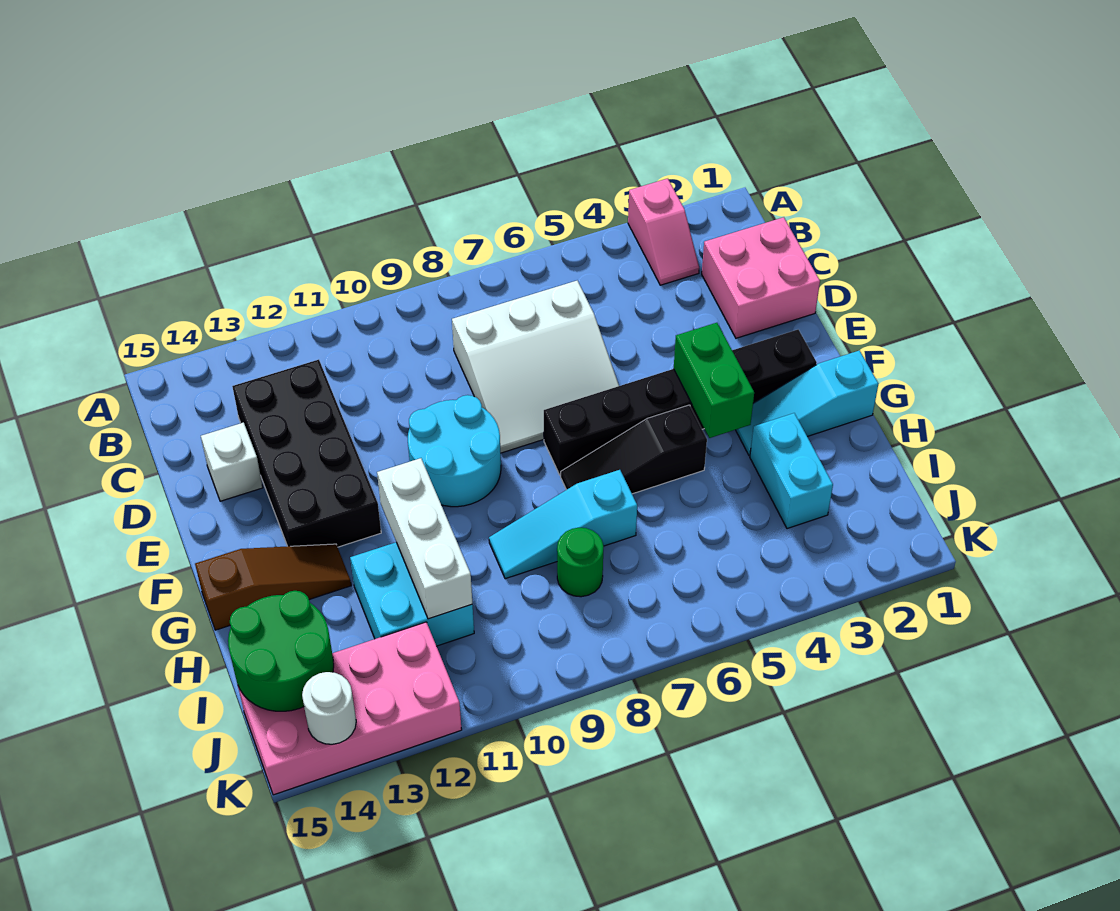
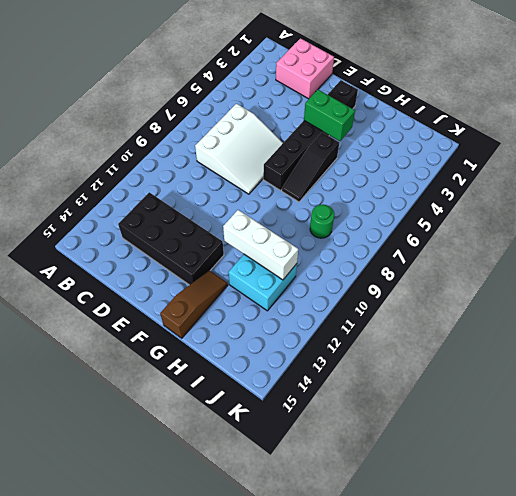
none -> pink 1x2 slope [628,179,699,285]
none -> white 1x1 brick [201,423,263,501]
none -> cyan 2x2 round brick [408,395,501,507]

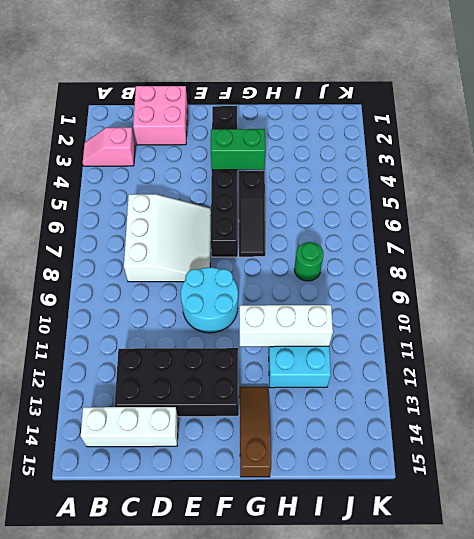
pink 1x2 slope [83,127,135,166] -> pink 1x2 slope turned to [628,179,699,285]
white 1x3 brick [81,407,178,447] -> white 1x1 brick [201,423,263,501]
none -> cyan 1x3 slope [736,350,878,456]
none -> cyan 1x2 brick [750,413,833,529]
none -> cyan 1x3 slope [489,470,637,579]

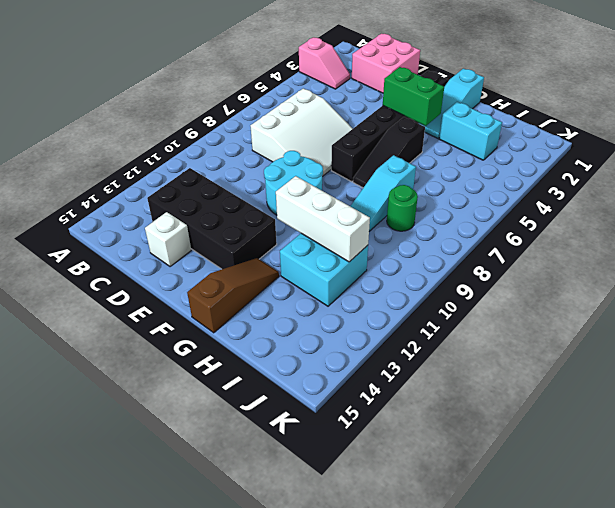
none -> pink 2x4 brick [238,622,462,795]
none -> green 2x2 round brick [228,591,334,711]
none -> white 1x1 round brick [302,672,356,744]

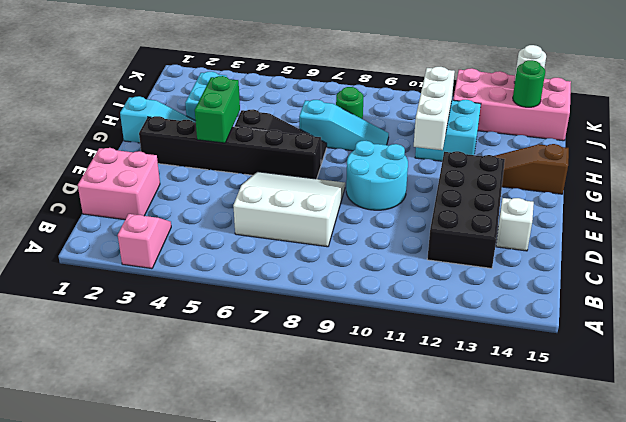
green 1x1 round brick [513,60,545,107] -> green 2x2 round brick [228,591,334,711]

